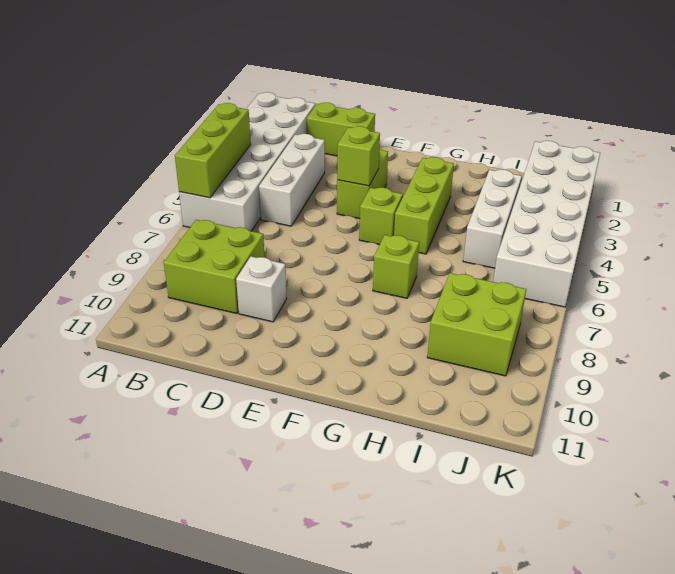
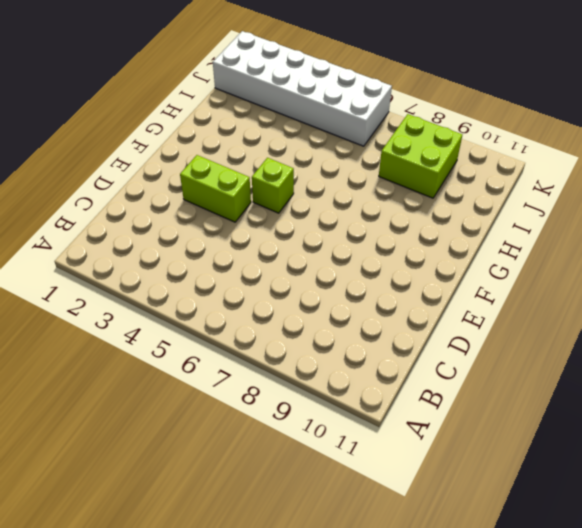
none -> white 2x6 brick [179,92,315,231]
none -> lime 2x2 brick [164,220,265,314]
none -> lime 1x2 brick [307,103,375,156]

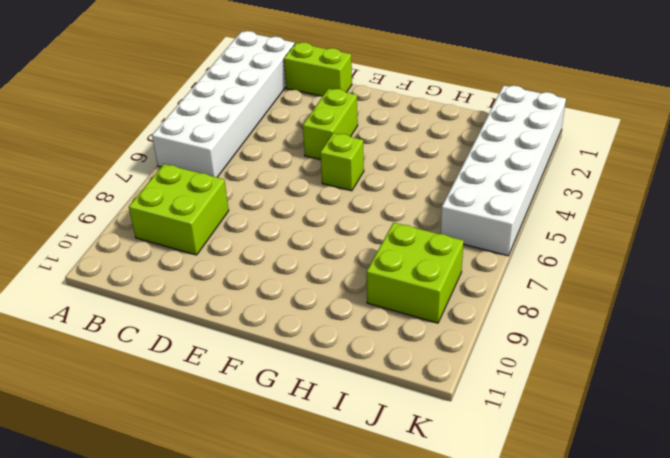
none -> white 1x3 brick [259,134,325,226]
none -> white 1x1 brick [236,256,287,322]
none -> lime 1x3 brick [394,157,454,254]

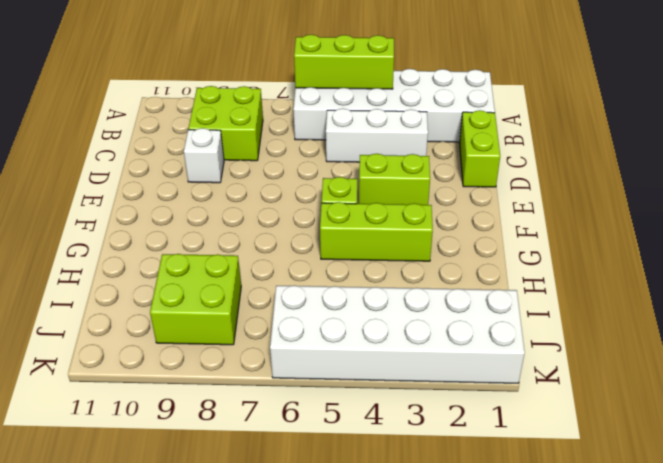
none -> lime 1x1 brick [373,235,419,298]
none -> white 1x3 brick [463,169,522,268]
none -> lime 1x1 brick [337,126,380,186]

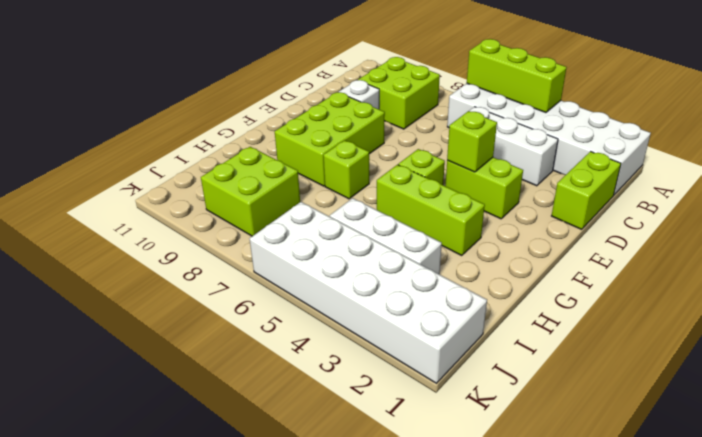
lime 2x3 brick [275,92,385,186] -> none

